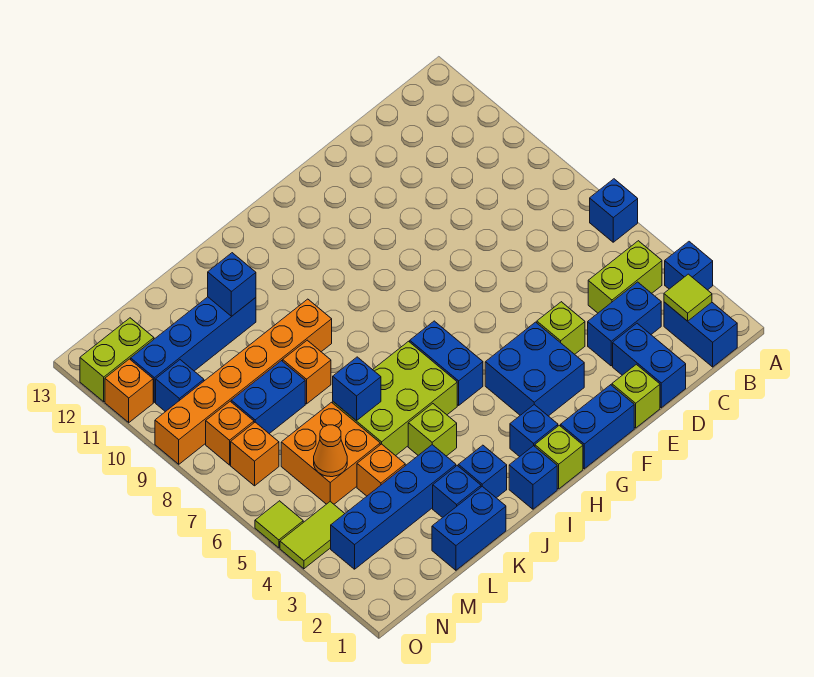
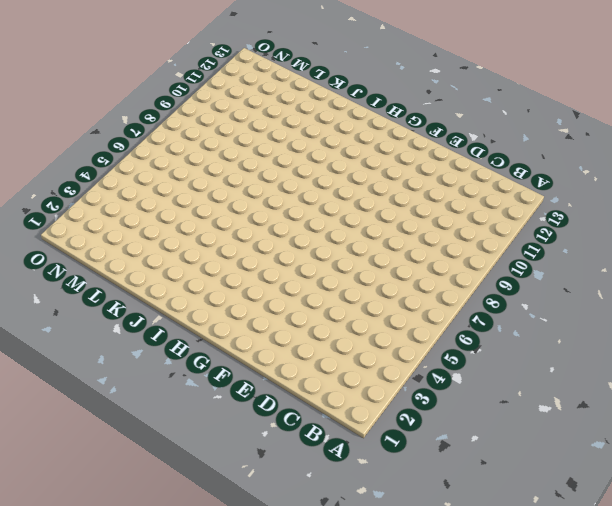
none -> blue 1x1 brick [665,242,713,290]
none -> blue 1x1 brick [590,179,638,242]
none -> blue 1x2 brick [664,302,737,367]
none -> lime 1x2 brick [588,241,662,313]

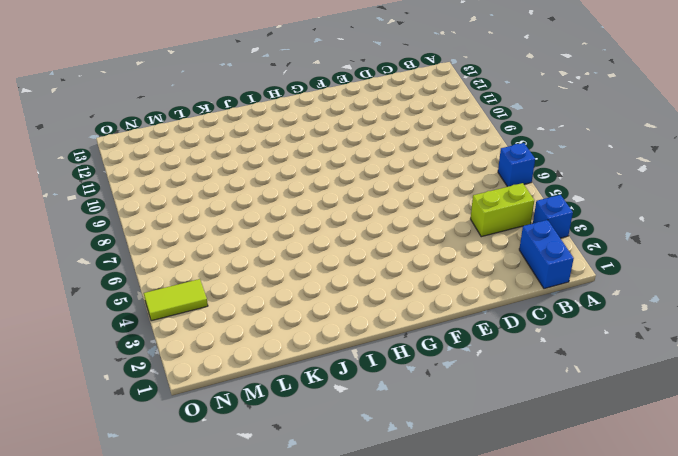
none -> blue 1x2 brick [588,282,661,366]
none -> blue 1x2 brick [613,323,686,408]
none -> lime 1x1 brick [612,364,660,428]
none -> lime 1x1 brick [537,302,585,354]

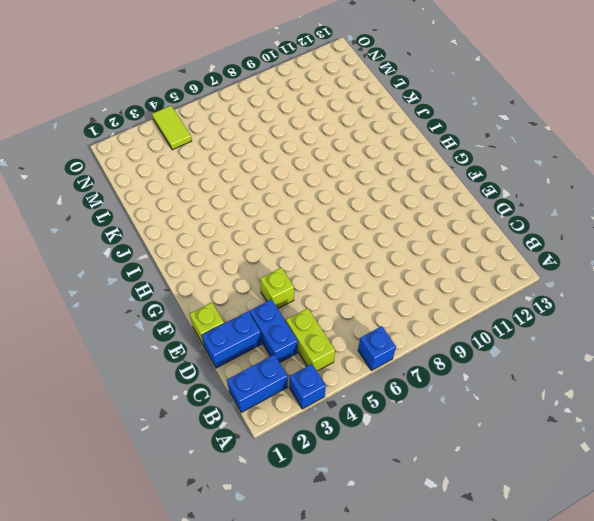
none -> blue 1x2 brick [561,385,634,469]
none -> blue 2x2 brick [485,322,584,416]
none -> lime 1x1 brick [535,425,583,489]
none -> blue 1x1 brick [510,405,558,457]

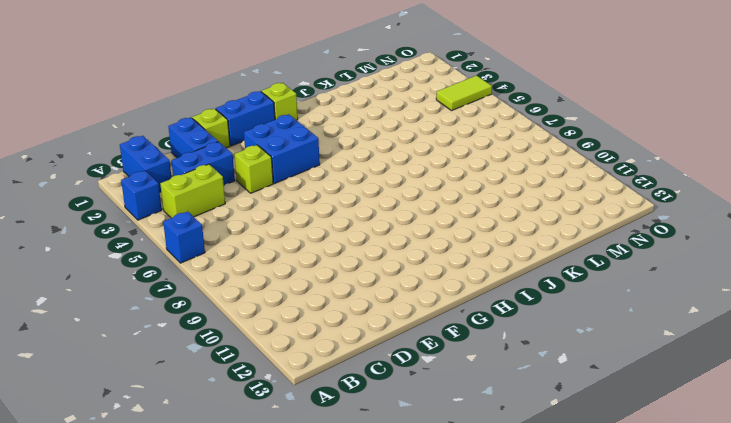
none -> blue 1x1 brick [510,405,558,457]
none -> blue 1x2 brick [410,321,483,405]
none -> blue 1x1 brick [509,446,557,509]
none -> lime 2x3 brick [333,341,457,456]

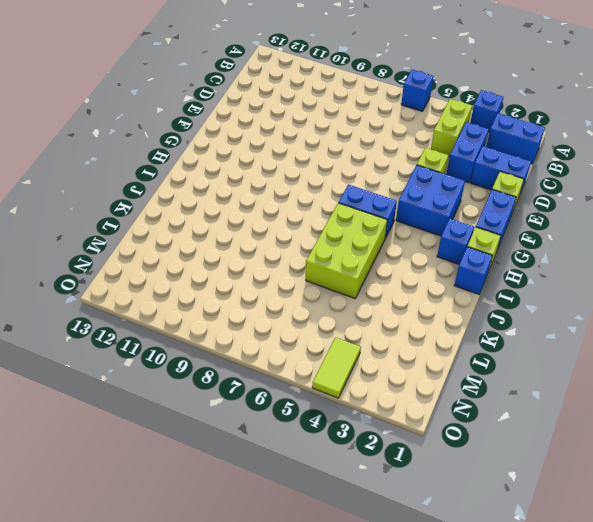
none -> blue 1x1 brick [458,445,507,498]
none -> lime 1x1 brick [408,404,457,456]
none -> orange 1x6 brick [155,299,332,464]
none -> blue 1x2 brick [432,486,506,570]

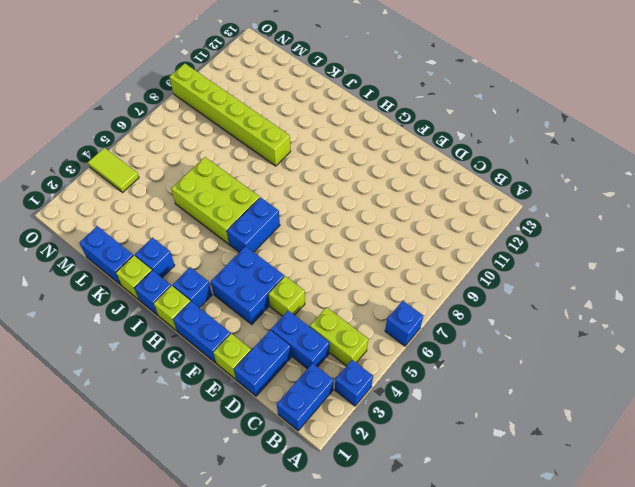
lime 1x1 brick [116,255,152,300] -> lime 1x1 brick moved to [408,404,457,456]
lime 1x6 brick [170,64,291,166] -> orange 1x6 brick [155,299,332,464]
none -> blue 1x1 brick [433,466,481,518]
none -> blue 1x4 brick [331,445,456,569]
none -> orange 1x1 brick [283,340,331,404]
none -> blue 1x4 brick [131,297,256,402]

